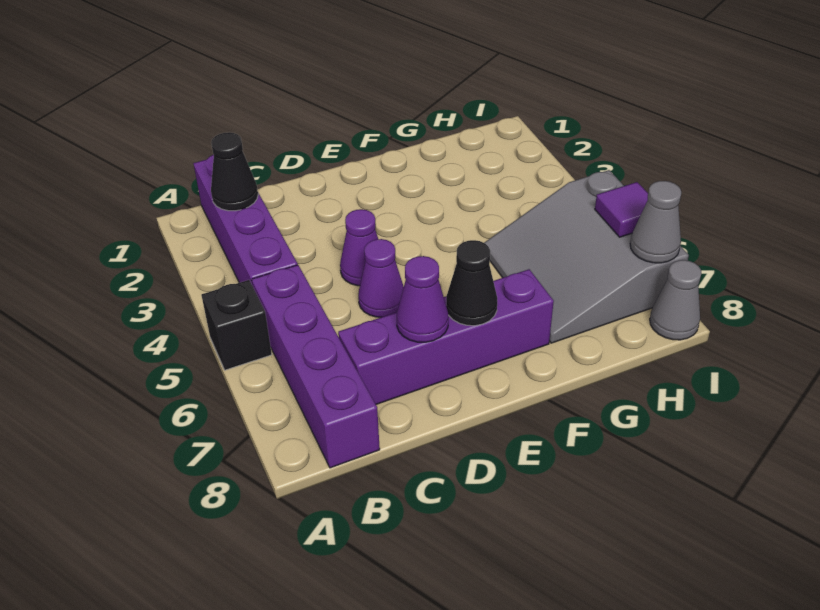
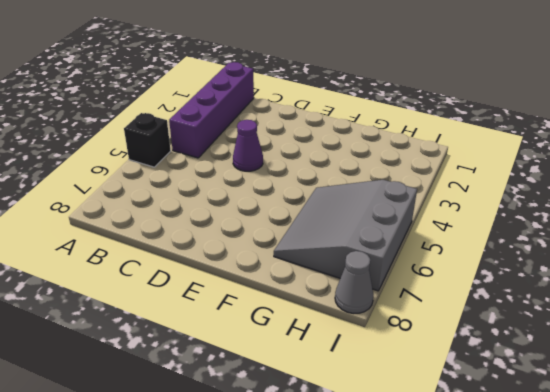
none -> purple 1x4 brick [252,265,380,468]
none -> purple 1x4 brick [338,269,554,404]
none -> purple 1x1 cone [358,239,404,317]

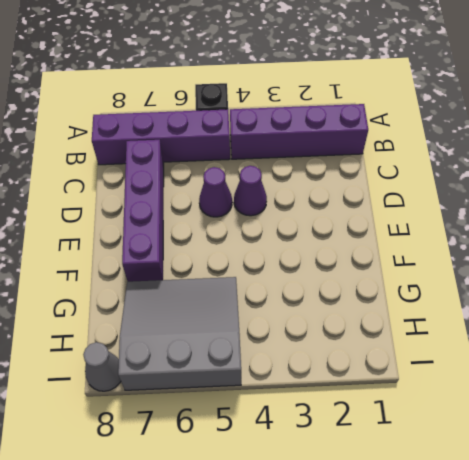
none -> black 1x1 cone [211,132,258,211]
none -> purple 1x1 cone [397,256,448,342]
none -> black 1x1 cone [446,240,497,326]

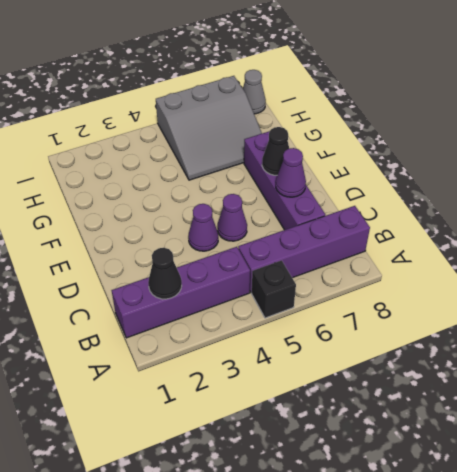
none -> purple 1x1 tile [595,182,648,237]
none -> grey 1x1 cone [630,181,681,263]

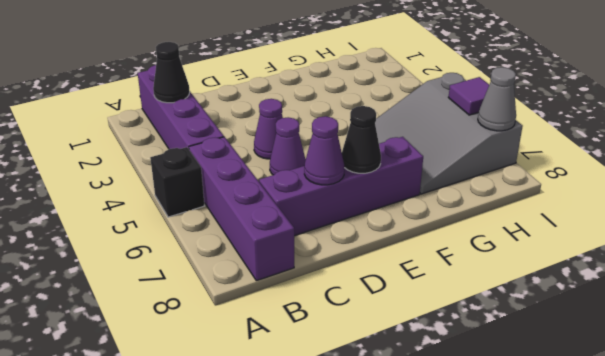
none -> grey 1x1 cone [650,260,701,340]

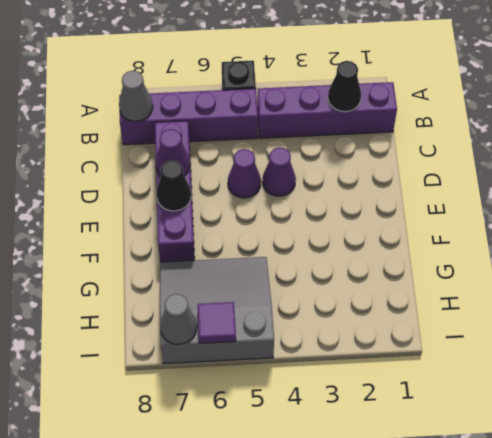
grey 1x1 cone [119,71,153,121] -> grey 1x1 cone moved to [650,260,701,340]

